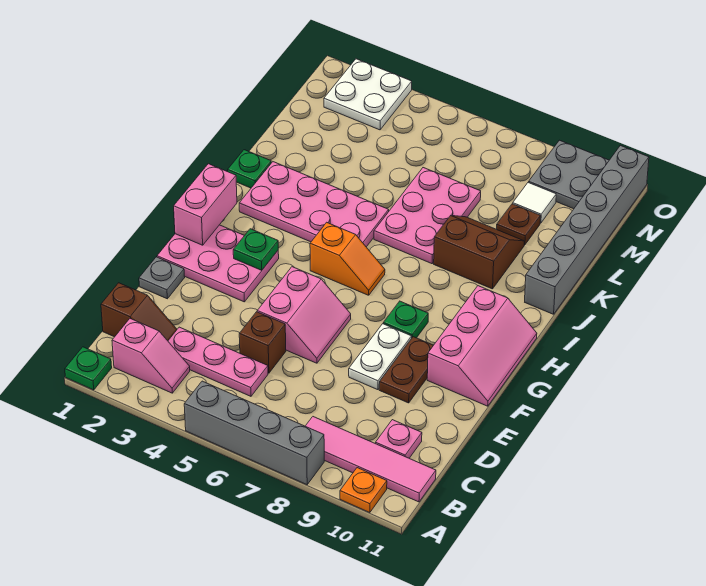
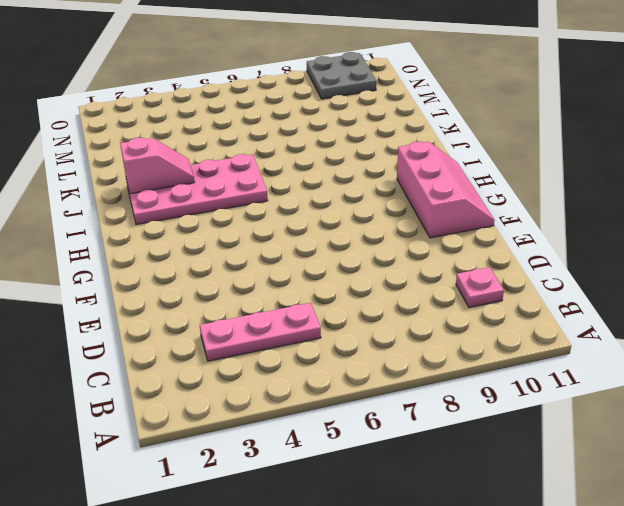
pink 1x2 slope [120,138,194,194] -> pink 1x2 slope moved to [112,319,190,393]
none -> green 1x1 plate [65,347,112,390]
none -> grey 1x4 brick [184,381,324,485]
none -> orange 1x1 plate [340,468,387,513]

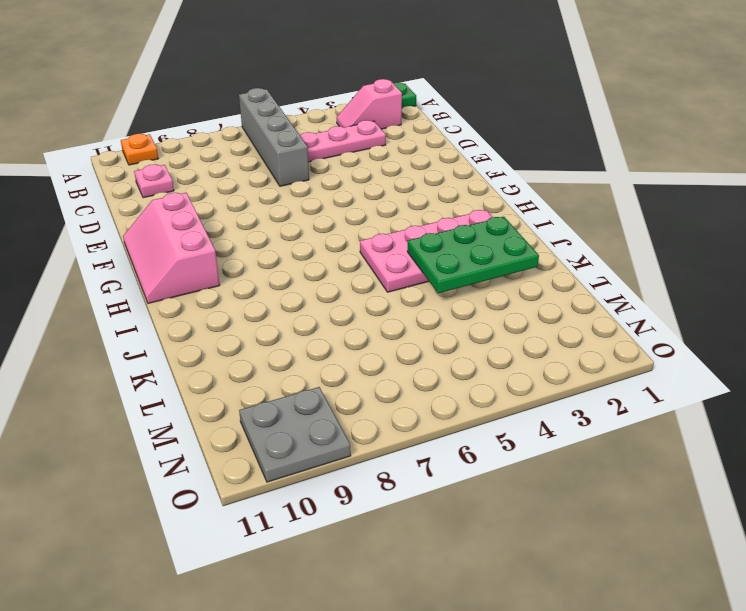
grey 1x4 brick [239,88,309,186] -> grey 1x4 brick turned to [184,381,324,485]
green 2x3 plate [407,217,539,293] -> none
none -> pink 1x4 tile [306,417,436,502]
none -> brown 1x2 slope [101,283,177,341]
none -> brown 1x1 brick [239,312,286,373]

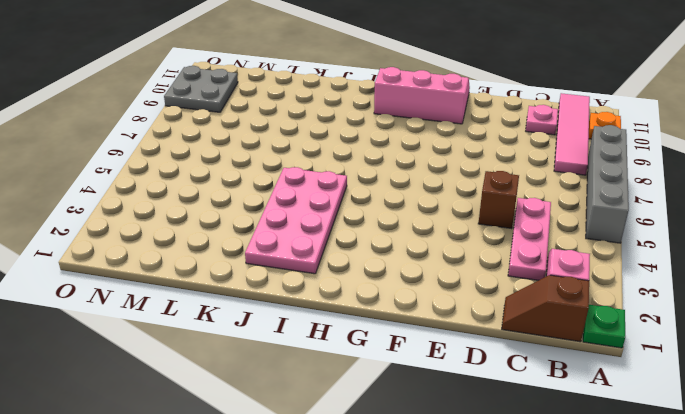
brown 1x2 slope [502,275,589,342] -> brown 1x2 slope turned to [101,283,177,341]
none -> grey 1x1 plate [139,257,185,299]
none -> pink 2x2 slope [257,267,351,363]
none -> white 1x2 plate [349,324,412,390]

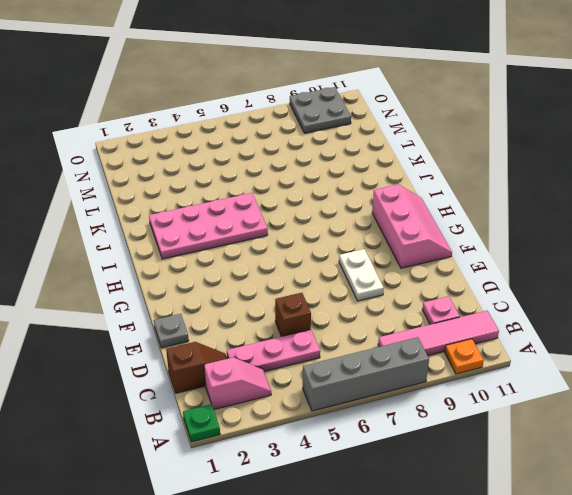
none -> pink 2x2 slope [257,267,351,363]
none -> brown 1x2 plate [379,337,433,403]
none -> pink 2x3 plate [157,225,279,302]

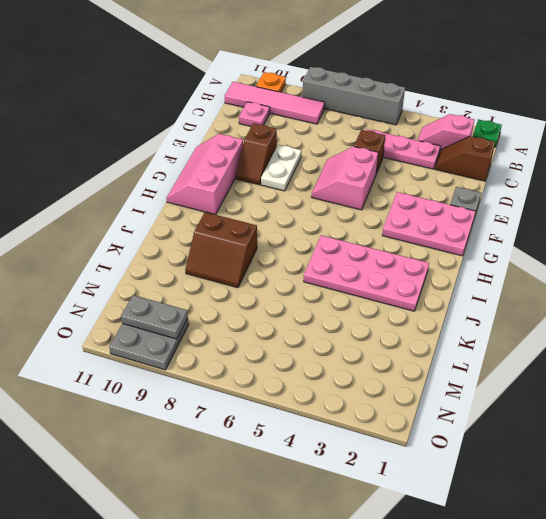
brown 1x2 slope [236,123,277,185] -> brown 1x2 plate [379,337,433,403]
grey 1x2 plate [121,295,188,339] -> none
none -> green 1x1 plate [383,301,428,338]
none -> orange 1x2 slope [310,222,385,295]
none -> green 1x1 plate [228,150,271,188]

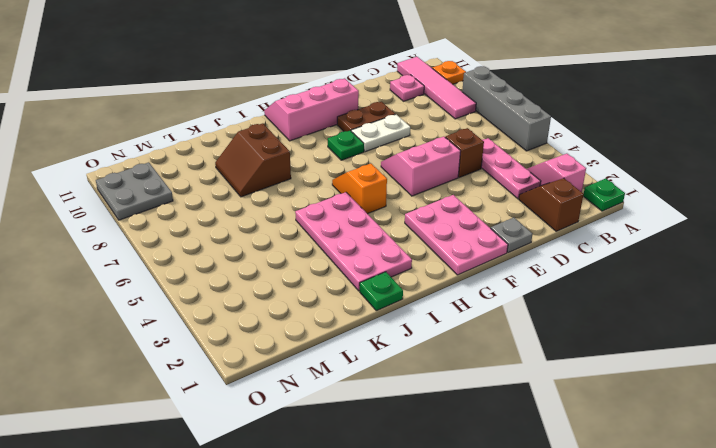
none -> pink 2x3 plate [374,168,481,264]
none -> grey 1x6 brick [525,145,649,314]
none -> brown 1x1 plate [497,204,541,245]

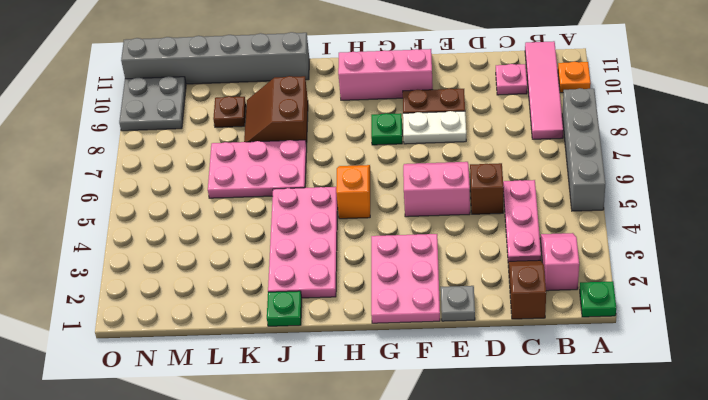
none -> white 1x1 tile [513,182,556,223]
none -> white 2x2 plate [324,59,412,130]
none -> pink 1x2 brick [174,164,237,245]

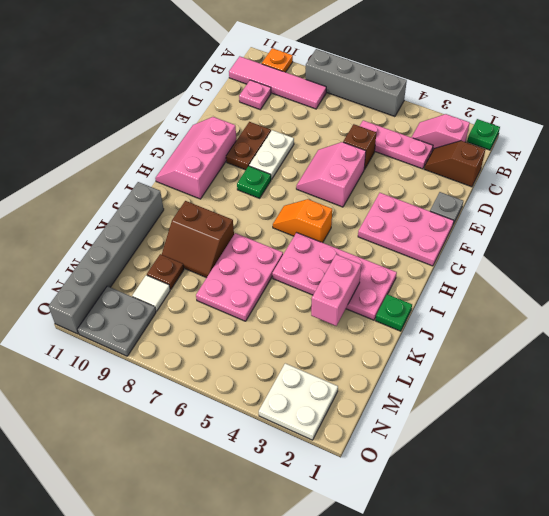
pink 1x2 brick [311,254,361,326] -> pink 1x2 brick moved to [174,164,237,245]
none -> green 1x1 plate [233,229,278,270]

